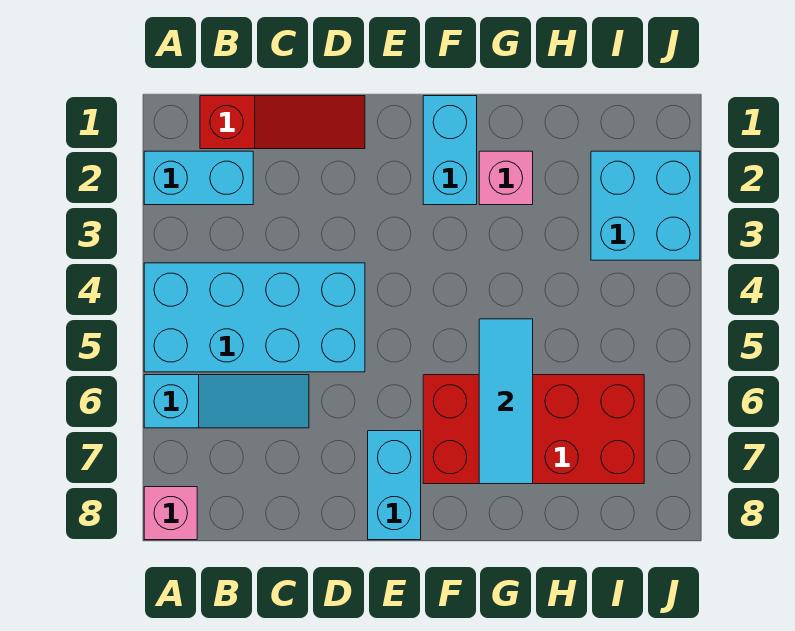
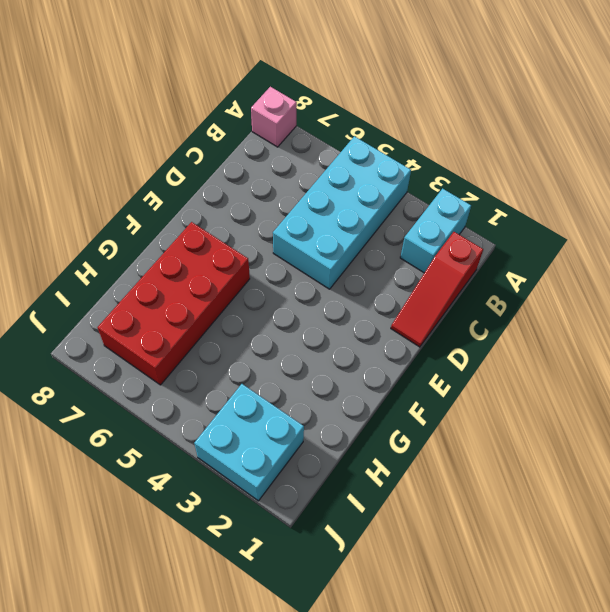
none -> cyan 1x3 slope [144,375,309,428]
none -> cyan 1x2 brick [368,431,421,540]

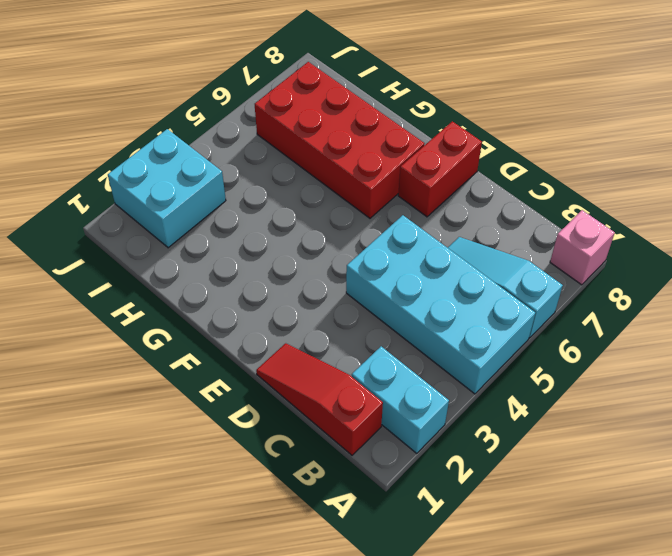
red 1x2 brick [398,121,482,217] -> cyan 1x2 brick [368,431,421,540]
none -> cyan 1x2 brick [423,96,477,205]
none -> pink 1x1 brick [479,151,533,205]

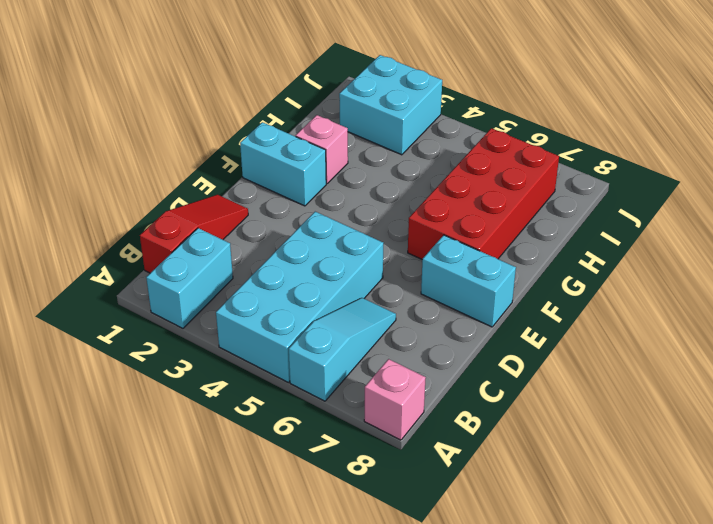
none -> cyan 1x3 tile [479,319,533,484]

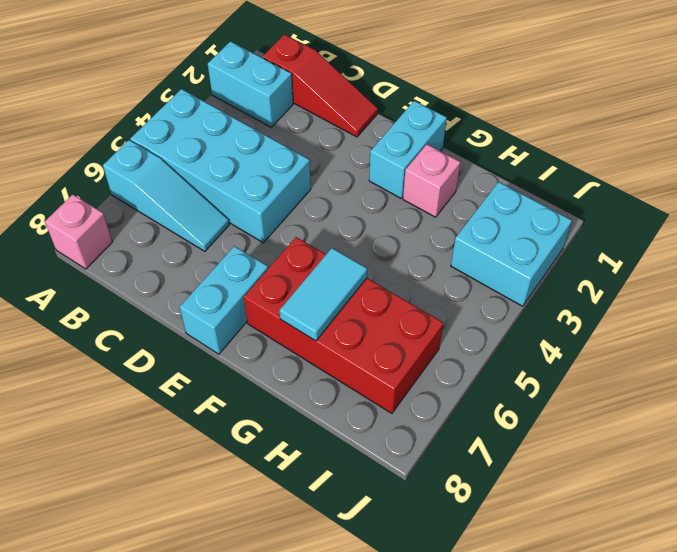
cyan 1x2 tile [280,248,367,341] -> cyan 1x3 tile [479,319,533,484]

